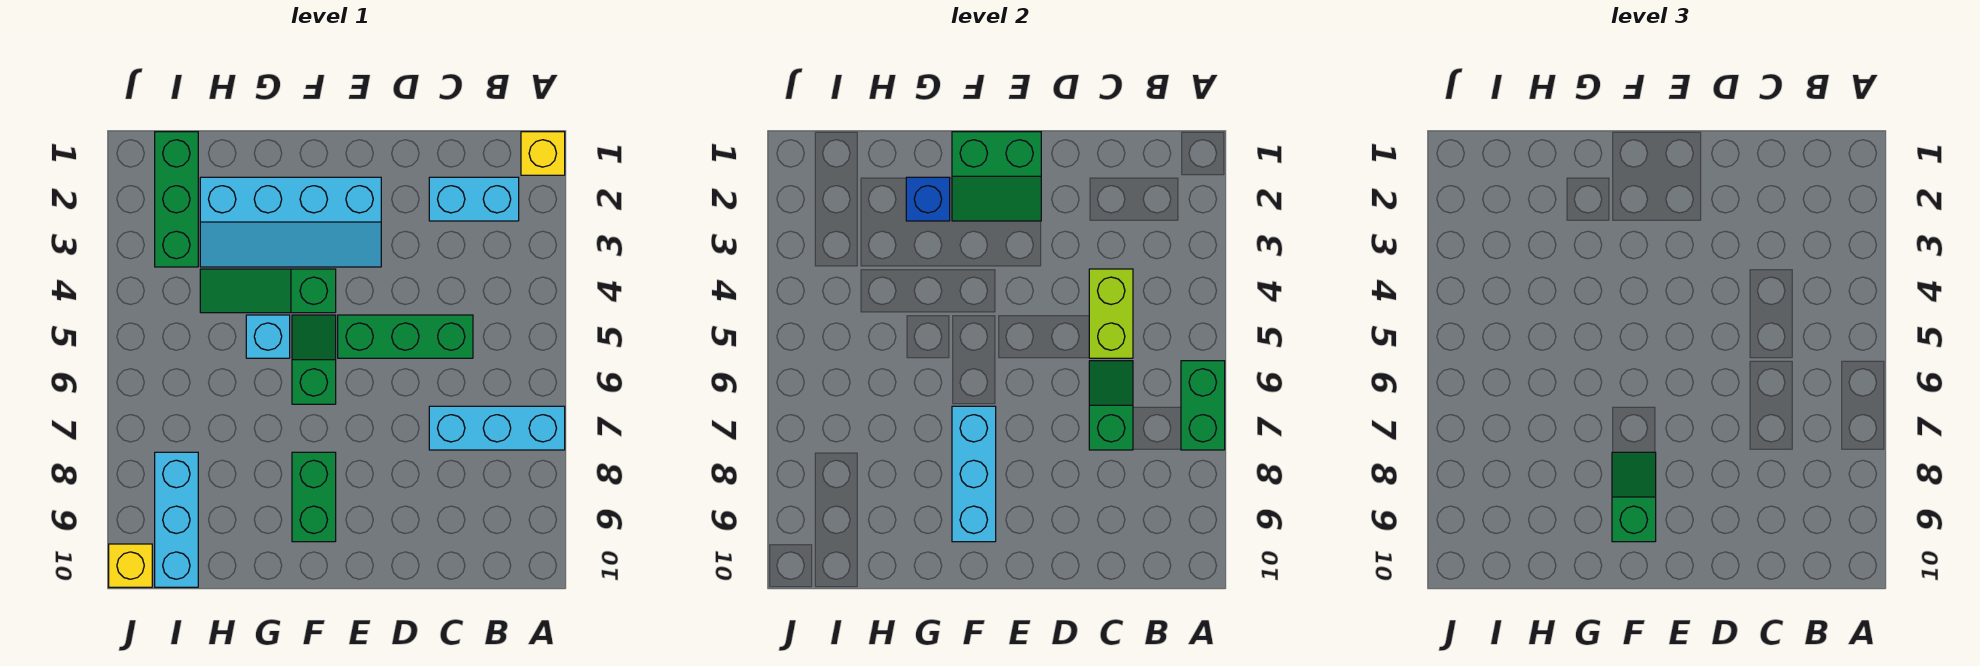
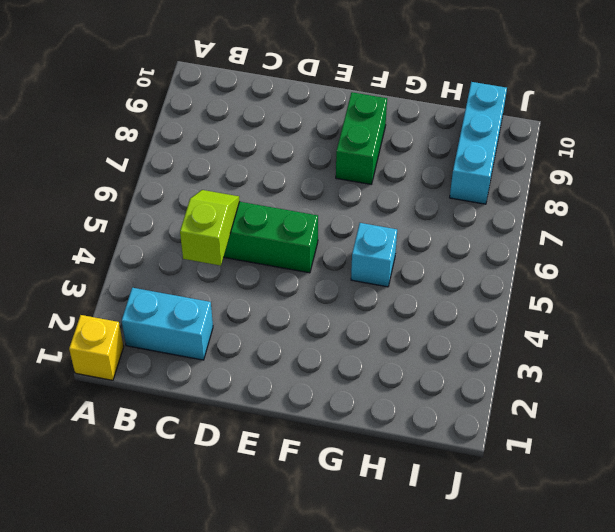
lime 1x2 slope [180,190,240,266] -> lime 1x2 brick [1089,269,1133,358]
none -> cyan 1x3 brick [429,406,565,450]
none -> cyan 2x4 slope [200,177,381,267]
none -> green 1x3 slope [200,269,336,313]

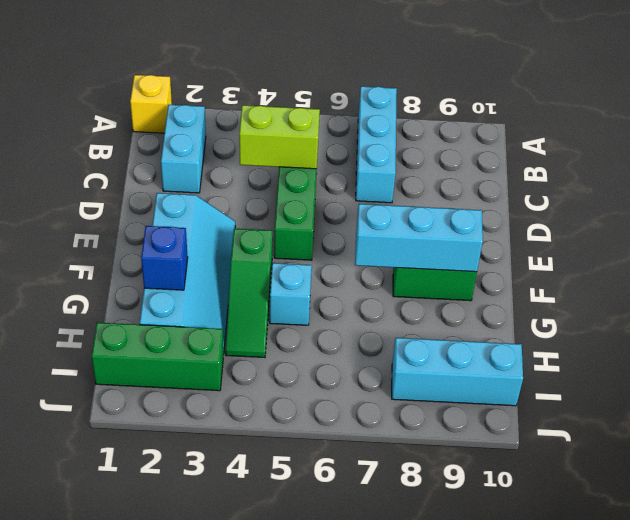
none -> green 1x2 slope [292,315,336,404]
none -> yellow 1x1 brick [109,544,152,587]
none -> green 1x2 brick [1181,361,1225,450]

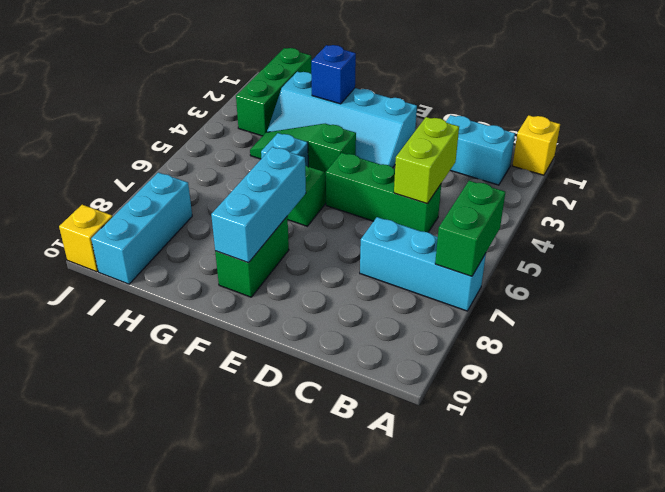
none -> green 1x2 slope [1089,361,1133,450]
none -> green 2x2 slope [952,132,1041,221]
none -> green 1x2 slope [1612,452,1656,542]

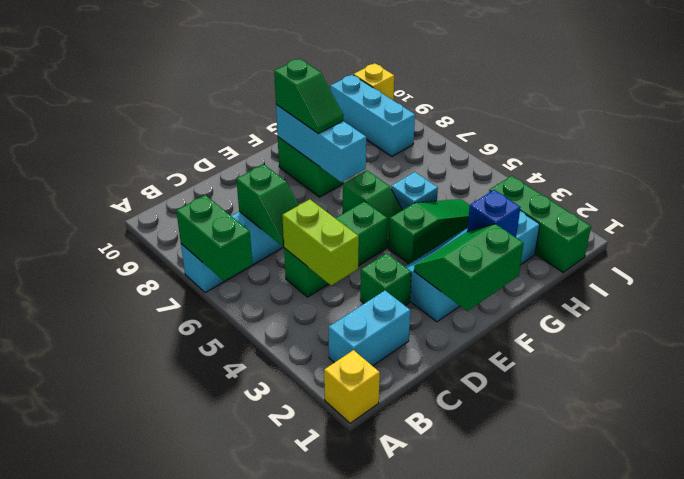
green 1x1 brick [360,253,411,306] -> none

